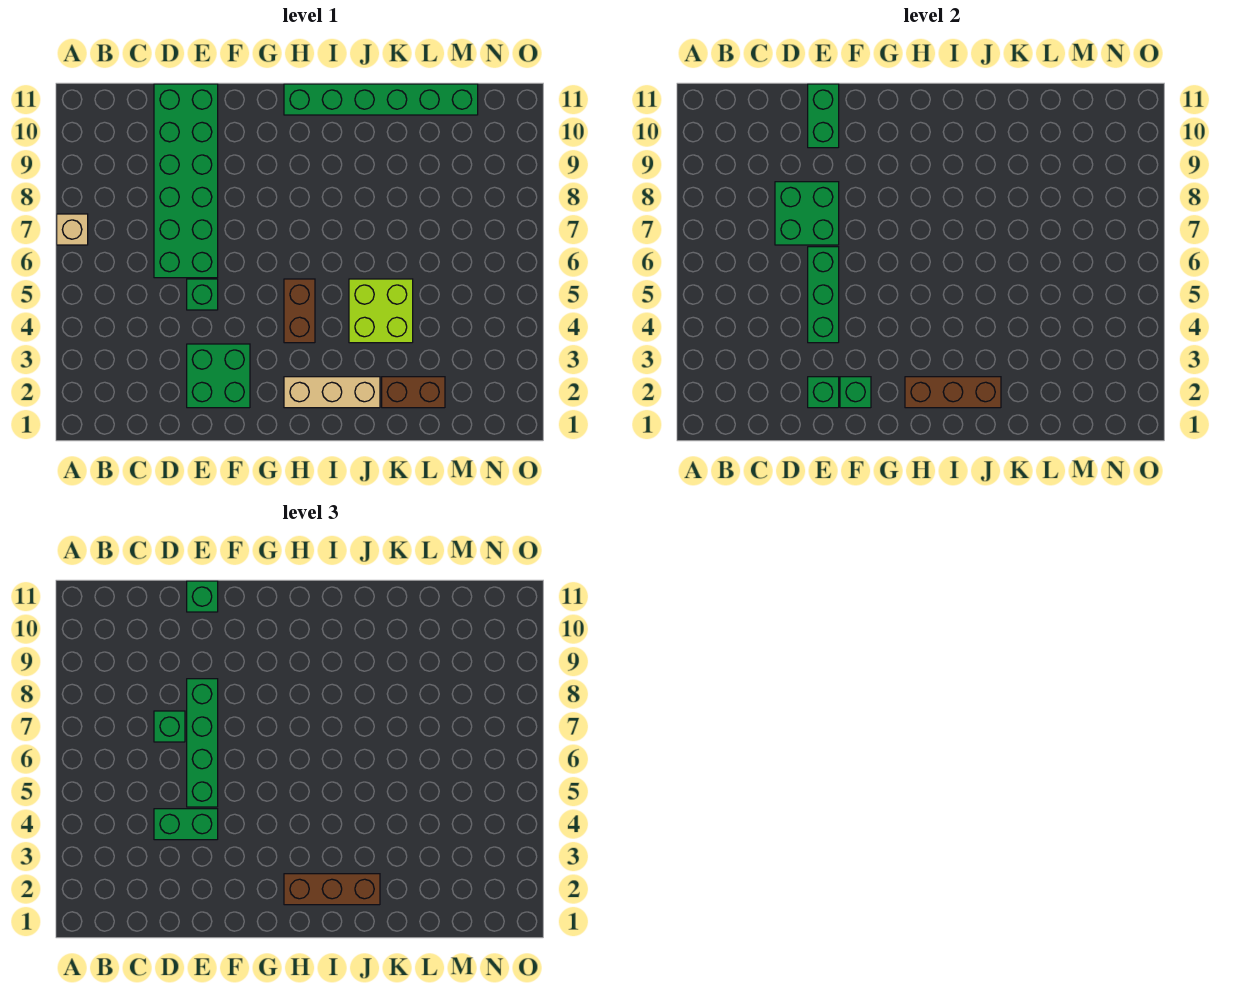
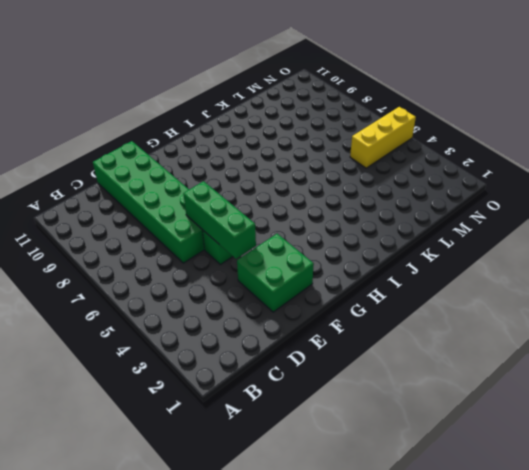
yellow 1x3 brick [350,107,416,168] -> none
none -> tan 1x1 brick [57,214,88,245]
none -> tan 1x3 brick [284,377,380,408]
none -> brown 1x2 brick [284,279,315,343]

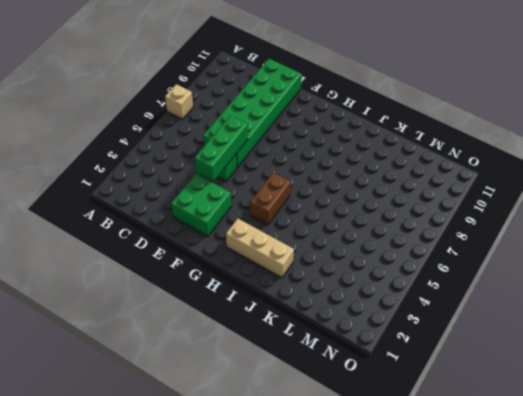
none -> green 1x6 brick [284,84,478,115]
none -> lime 2x2 brick [349,279,413,343]
none -> brown 1x2 brick [382,377,445,408]

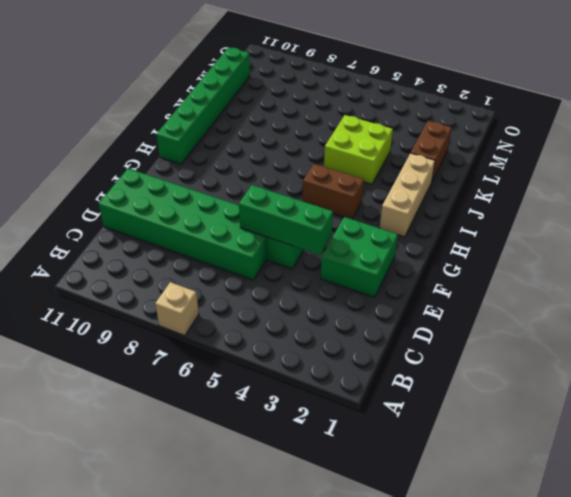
none -> green 2x2 brick [775,182,839,245]
none -> green 1x1 brick [808,377,839,408]
none -> green 1x2 brick [808,84,839,148]

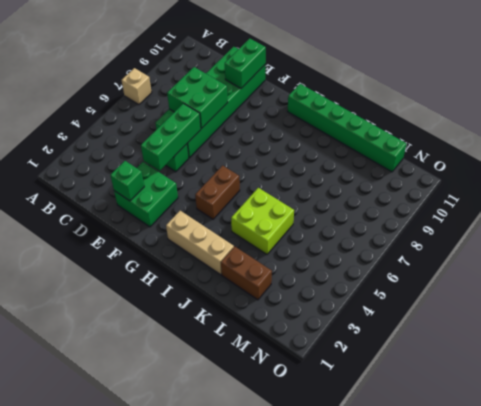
none -> green 1x1 brick [840,377,871,408]
none -> brown 1x3 brick [905,377,1001,408]
none -> green 1x2 brick [154,809,218,840]

